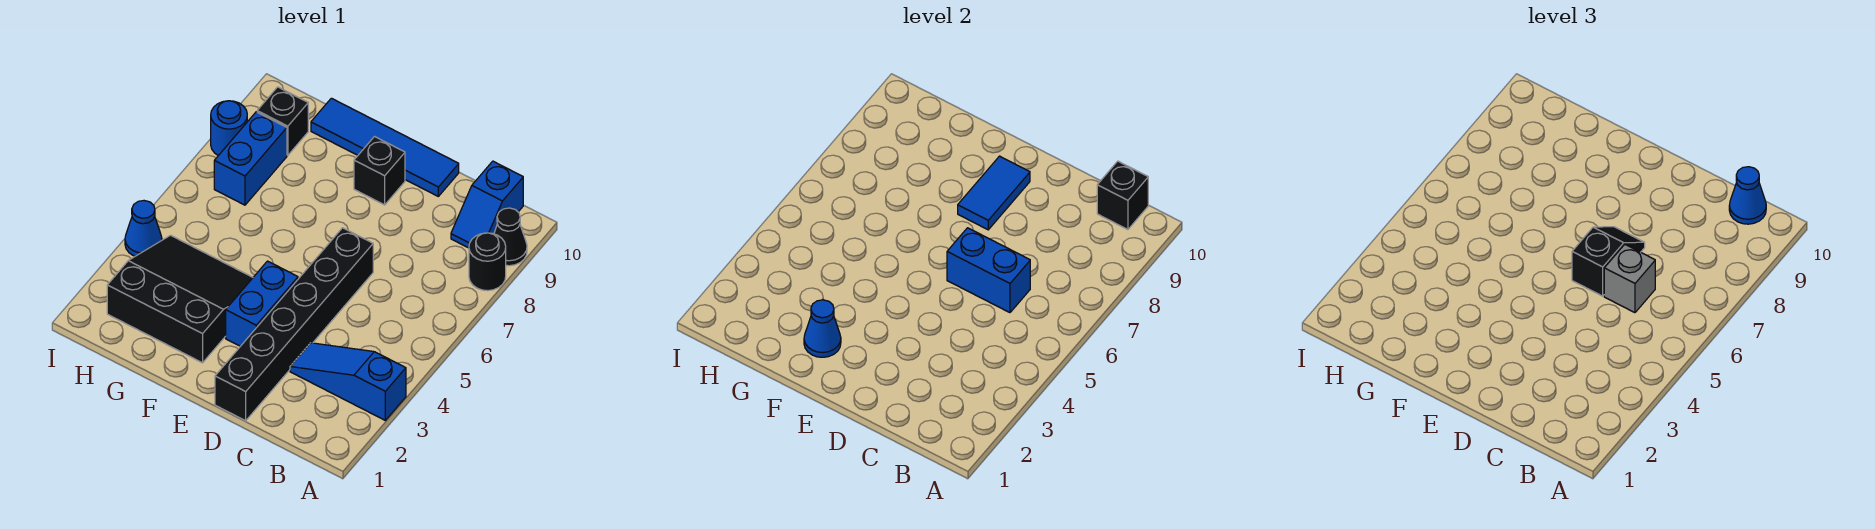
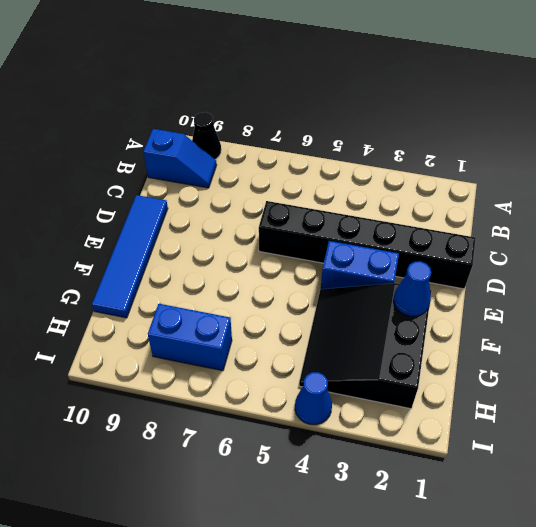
none -> blue 1x3 slope [290,343,406,420]
none -> black 1x1 round brick [469,233,506,291]
none -> black 1x1 brick [354,137,405,205]

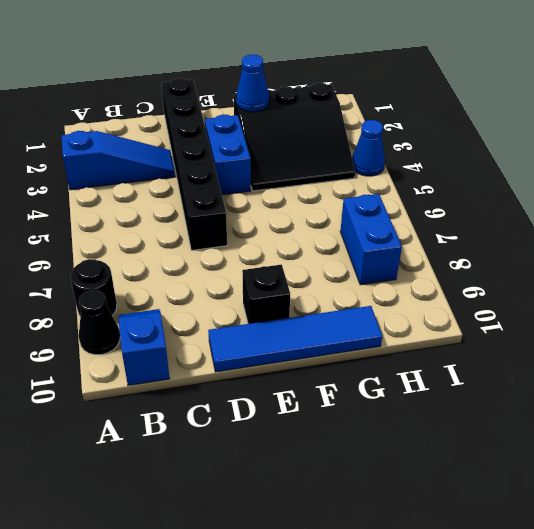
none -> black 1x1 brick [257,87,308,155]
none -> blue 1x1 round brick [211,101,247,156]
none -> black 1x1 brick [1097,161,1148,229]

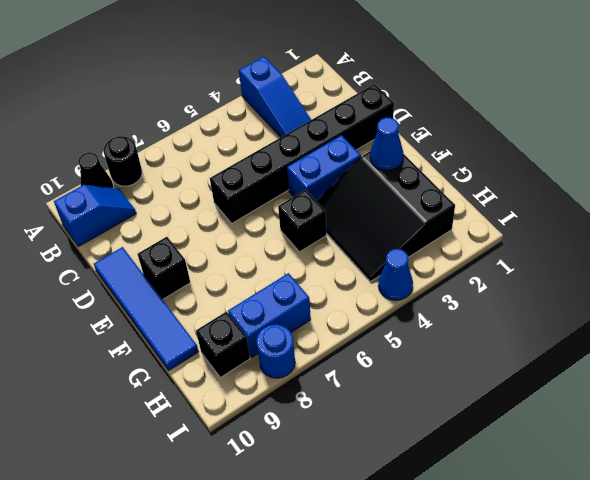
black 1x1 brick [278,190,326,252] -> black 1x1 brick moved to [1097,161,1148,229]
none -> blue 1x2 brick [947,228,1030,313]
none -> blue 1x2 tile [958,156,1030,230]
none -> blue 1x1 cone [1729,167,1766,224]

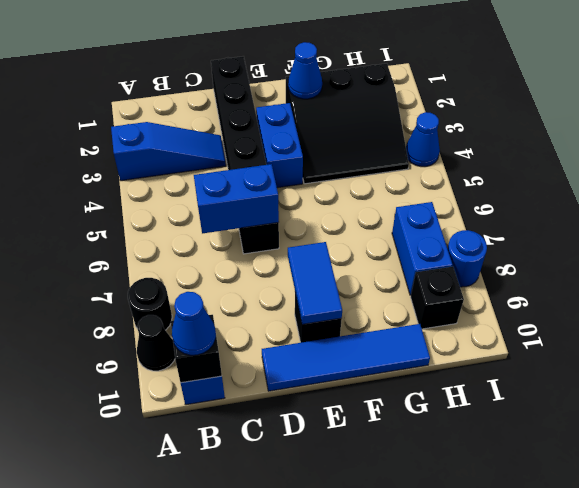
none -> grey 1x1 brick [1604,245,1655,313]
none -> black 1x2 slope [1572,227,1645,296]

